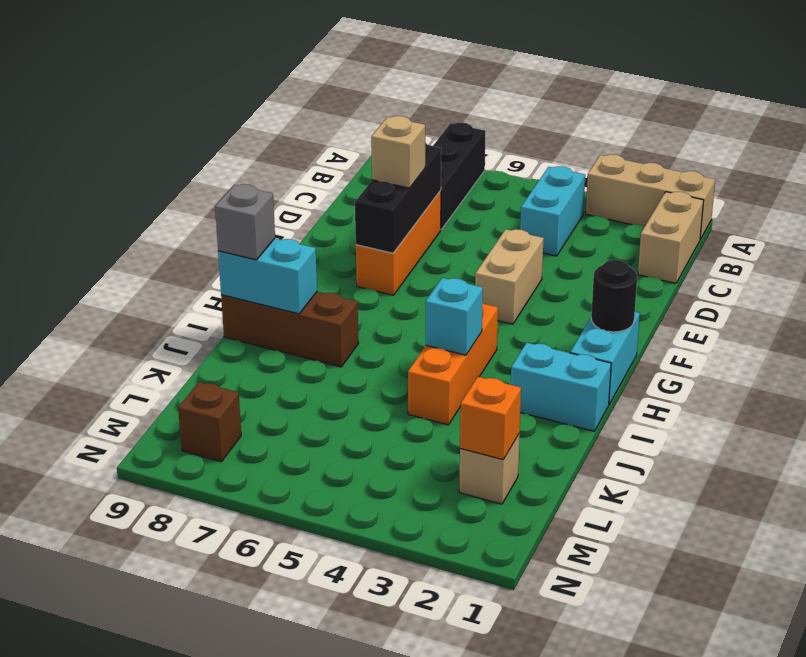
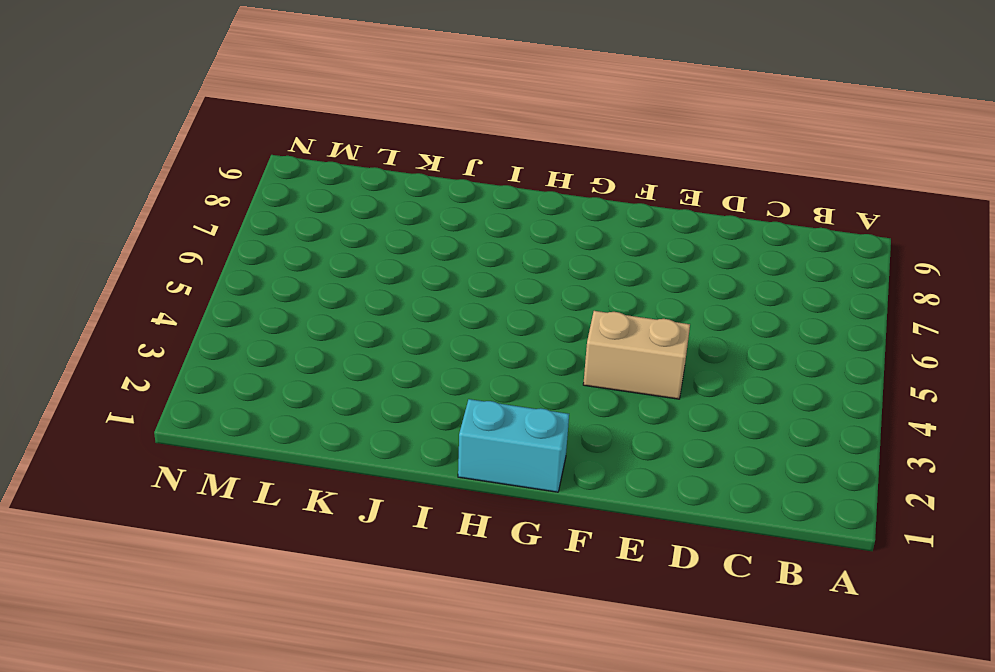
none -> tan 1x3 brick [586,154,715,239]
none -> black 1x3 brick [433,123,486,229]
none -> tan 1x2 brick [638,192,704,283]

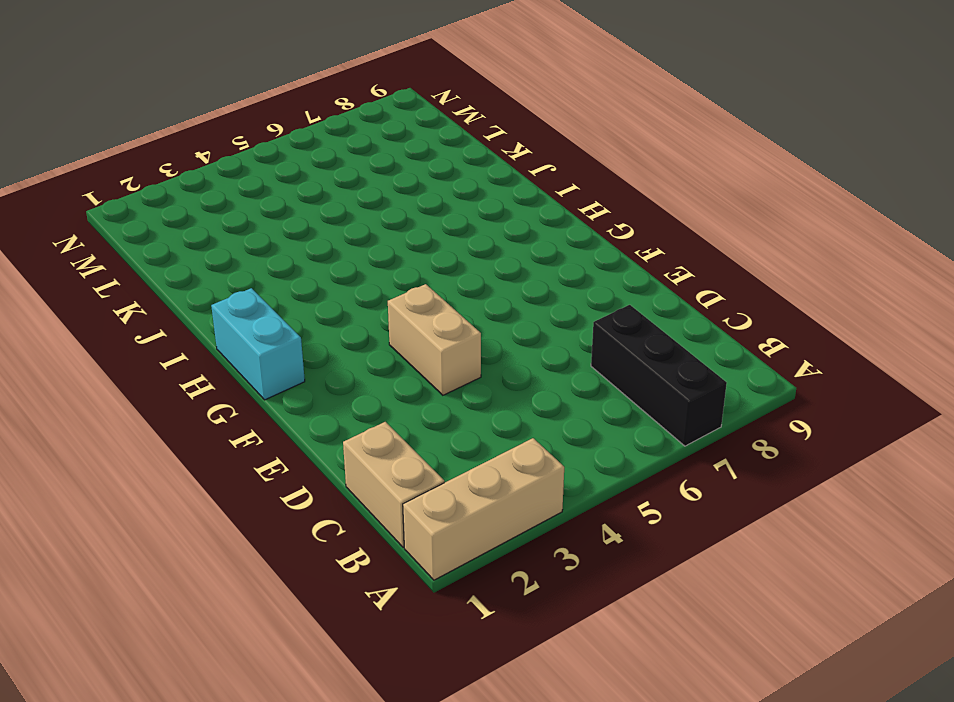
none -> cyan 1x2 brick [520,166,585,256]
none -> orange 1x3 brick [356,190,441,295]
none -> orange 1x3 brick [408,303,498,425]

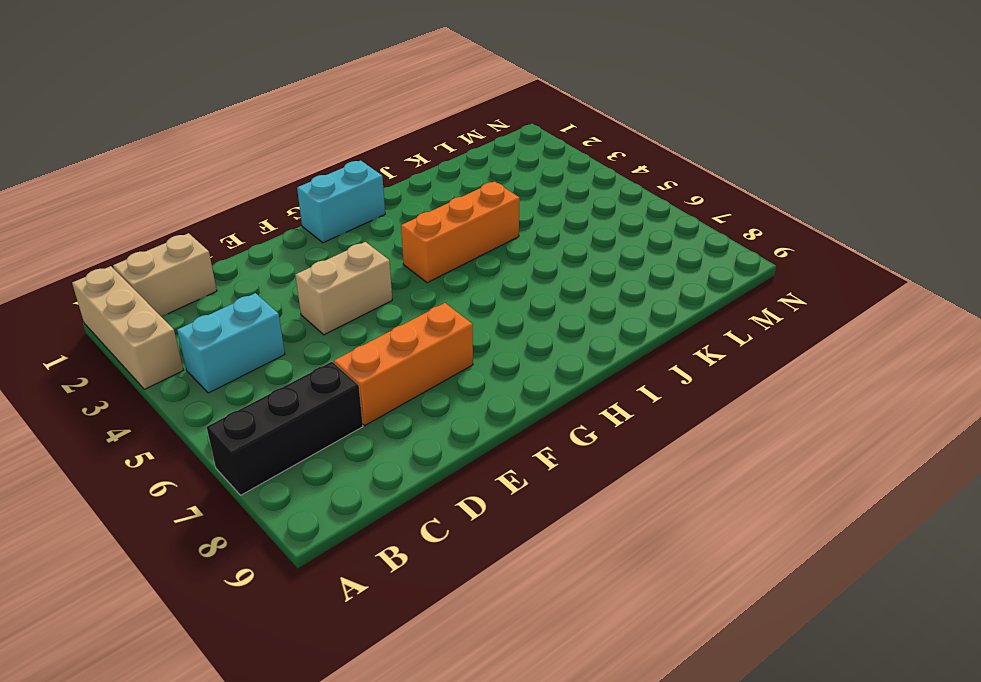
none -> cyan 1x2 brick [511,343,611,431]
none -> brown 1x3 brick [221,292,359,367]
none -> tan 1x1 brick [459,433,520,504]

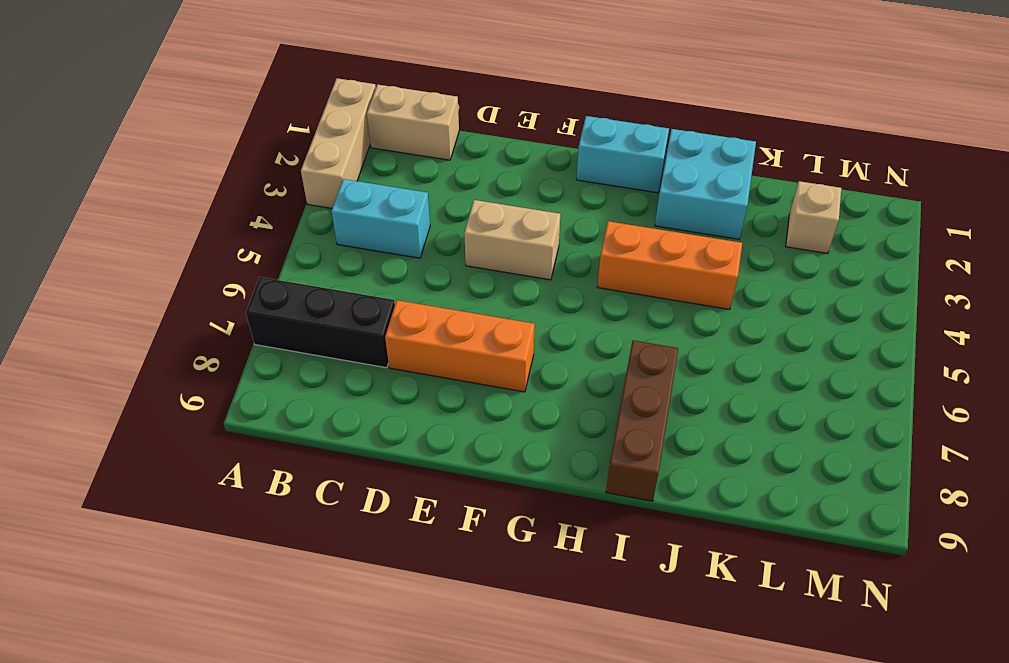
cyan 2x2 brick [655,129,756,239] -> cyan 1x2 brick [511,343,611,431]
none -> brown 1x1 brick [178,382,241,462]
none -> black 1x3 brick [355,142,441,253]
none -> black 1x1 round brick [591,260,637,332]

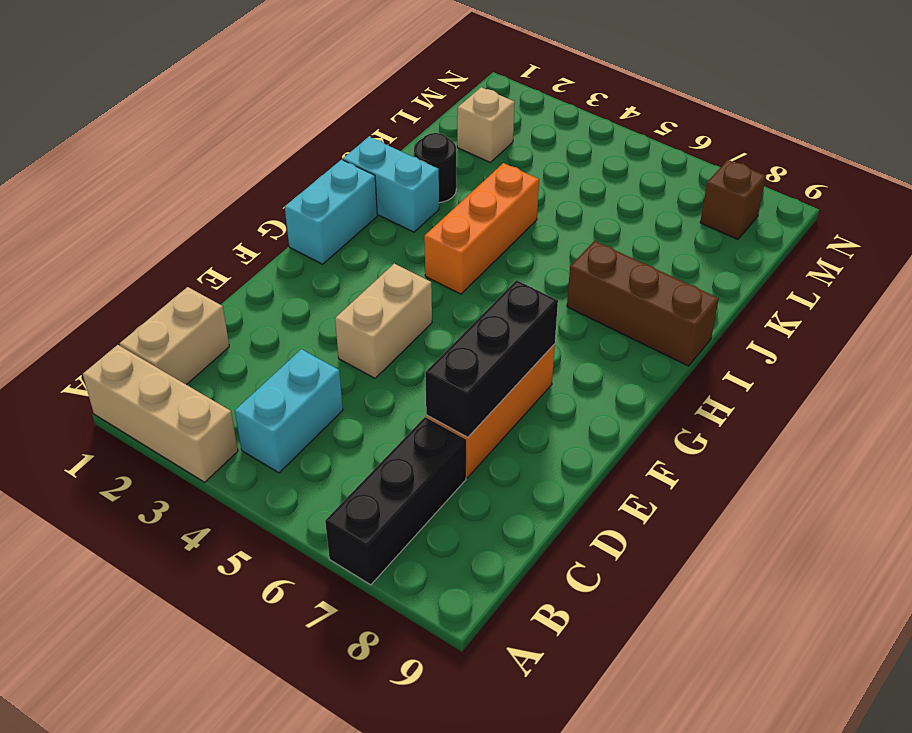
black 1x1 round brick [414,133,456,203] -> black 1x1 round brick moved to [591,260,637,332]
none -> cyan 1x1 brick [426,278,483,355]
none -> cyan 1x2 brick [218,238,317,314]
none -> orange 1x1 brick [460,377,521,460]

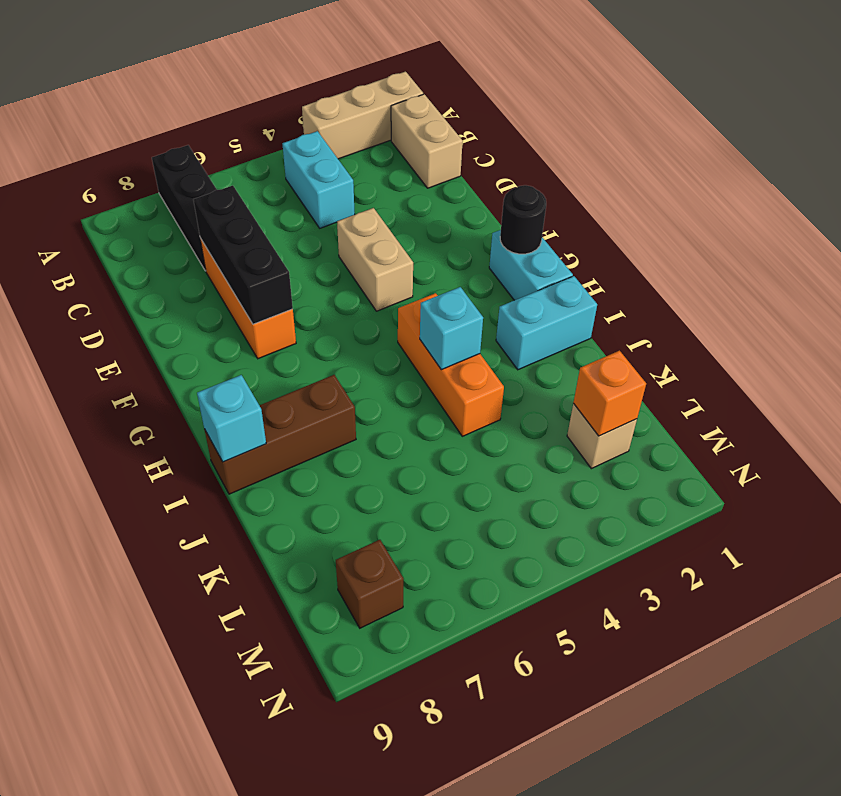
cyan 1x1 brick [197,375,266,462] -> cyan 1x2 brick [218,238,317,314]
none -> tan 1x1 brick [371,116,425,188]
none -> grey 1x1 brick [215,184,275,260]

